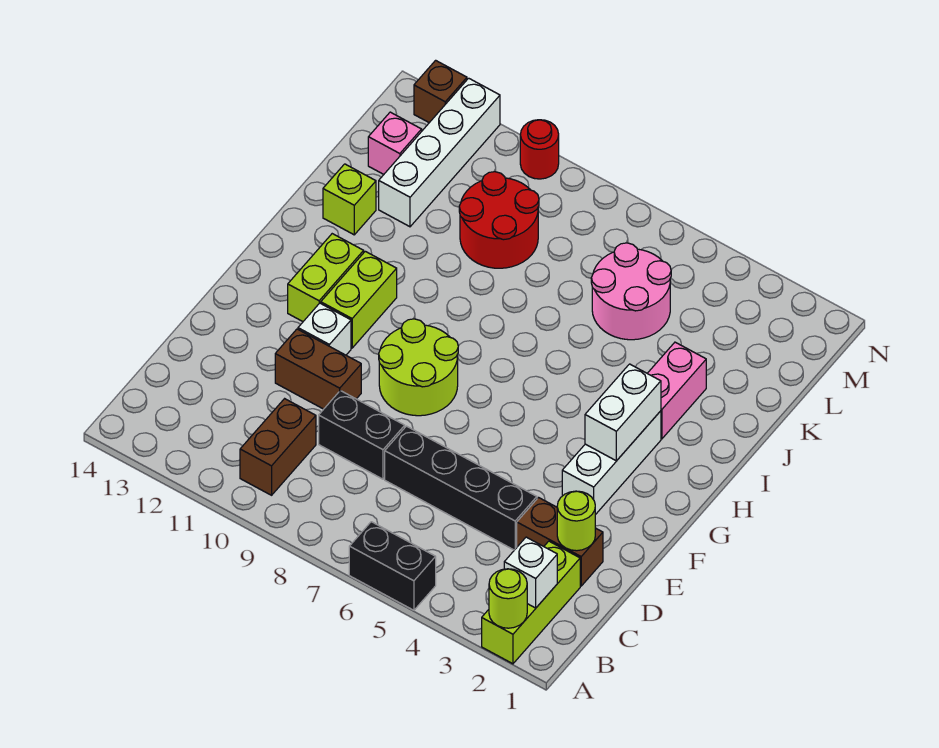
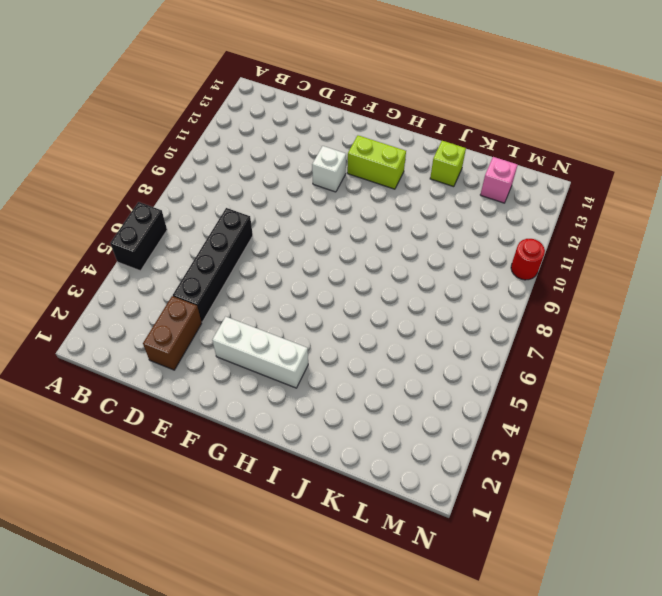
none -> lime 1x3 brick [482,541,580,664]
none -> brown 1x2 brick [240,399,316,495]
none -> black 1x2 brick [319,391,405,479]

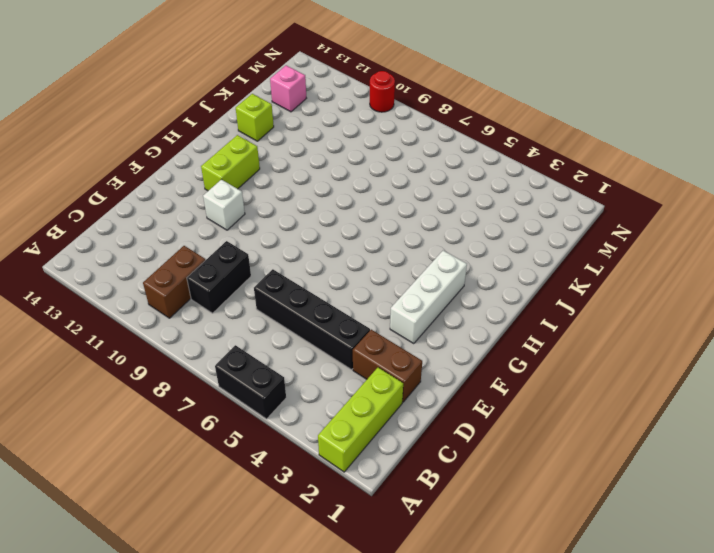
black 1x2 brick [187,241,251,313] -> black 1x2 brick turned to [319,391,405,479]
none -> brown 1x2 brick [275,329,361,409]
none -> lime 2x2 round brick [379,319,458,416]
none -> lime 1x2 brick [321,251,397,348]

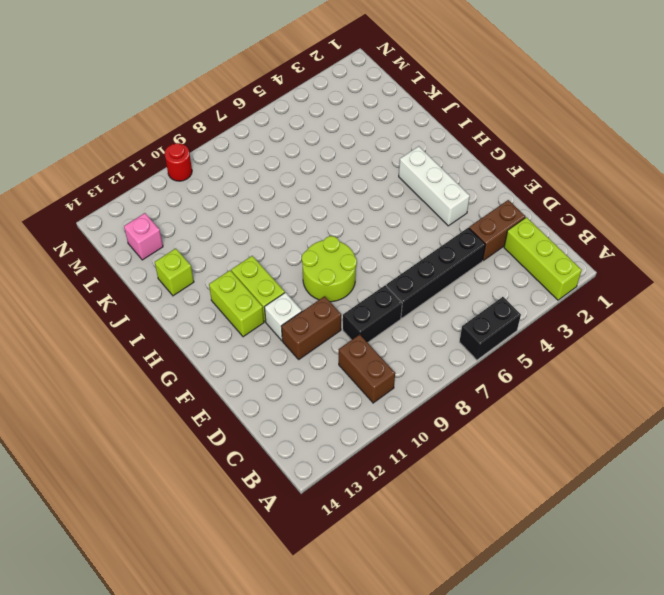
none -> pink 1x2 brick [647,342,706,439]
none -> pink 2x2 round brick [591,243,671,340]
none -> red 2x2 round brick [459,172,539,268]

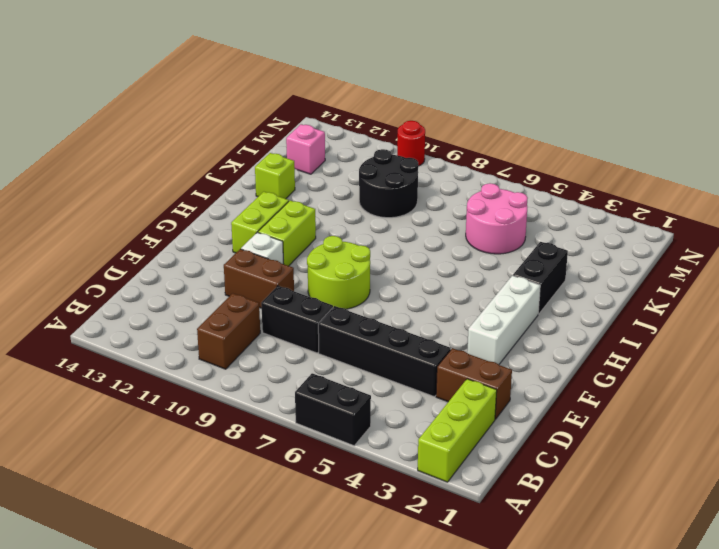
black 1x2 brick [513,242,568,314] -> pink 1x2 brick [647,342,706,439]
black 2x2 round brick [359,149,418,218] -> red 2x2 round brick [459,172,539,268]
none -> white 1x4 brick [379,78,500,227]
none -> brown 1x1 brick [414,60,467,123]
none -> lime 1x1 round brick [489,569,527,628]

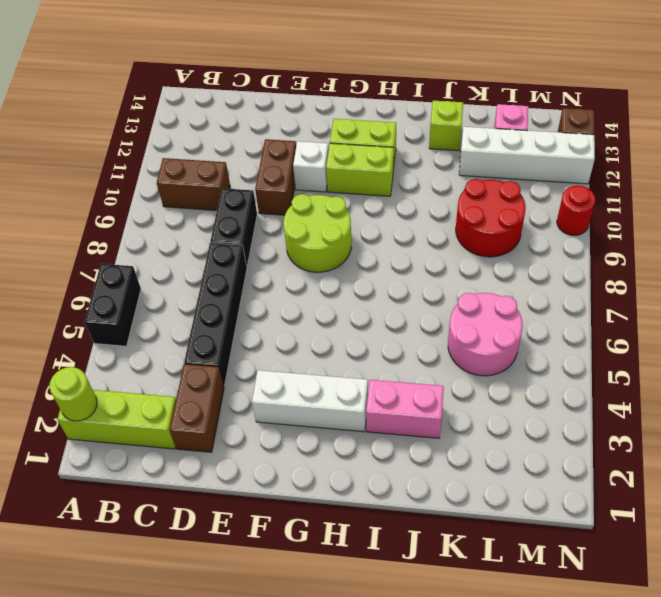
none -> white 1x1 brick [504,537,557,608]
none -> lime 1x1 round brick [557,491,595,551]
none -> white 1x2 brick [585,364,661,461]

